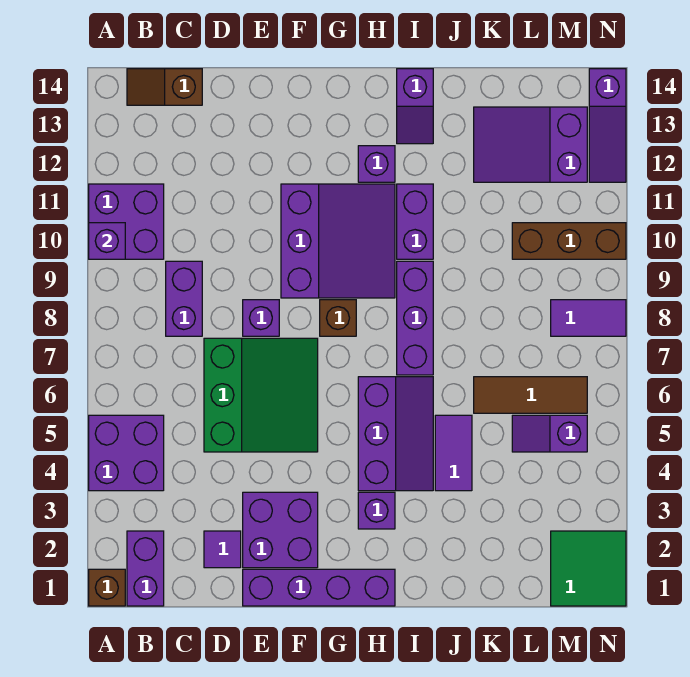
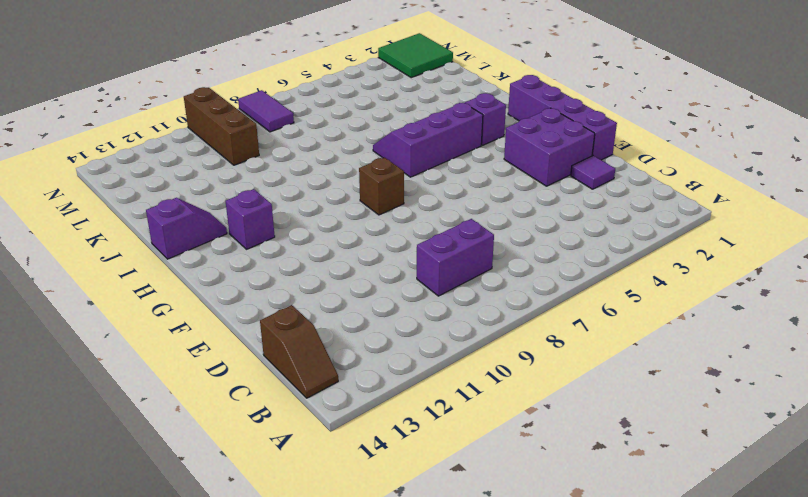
none -> brown 1x1 brick [89,569,125,606]
none -> purple 2x2 brick [89,415,164,491]
none -> purple 2x2 brick [89,184,164,259]

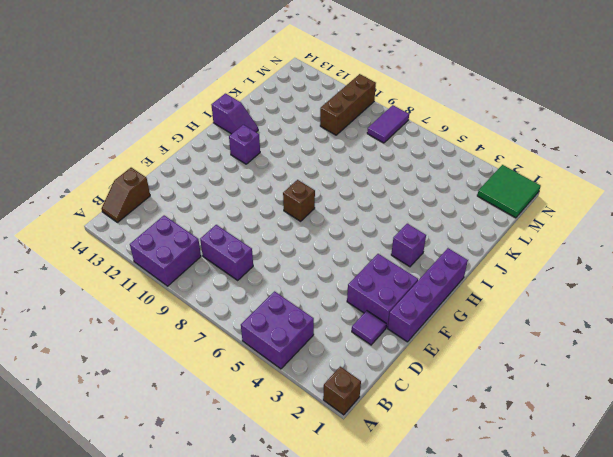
none -> purple 1x2 brick [127,531,164,606]
none -> green 3x3 slope [204,338,318,452]
none -> purple 1x1 brick [243,300,279,336]

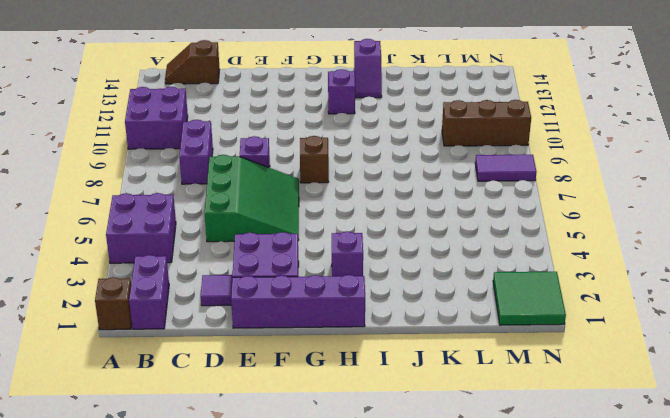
none -> purple 3x3 slope [281,184,395,298]
none -> purple 2x3 slope [358,377,433,491]
none -> purple 1x3 brick [397,261,433,375]

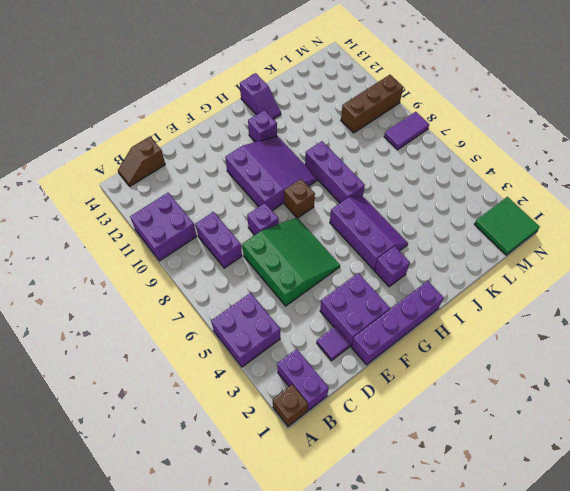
none -> purple 1x2 brick [397,184,433,259]
none -> purple 1x2 tile [435,415,472,491]
none -> brown 1x3 tile [474,377,587,413]

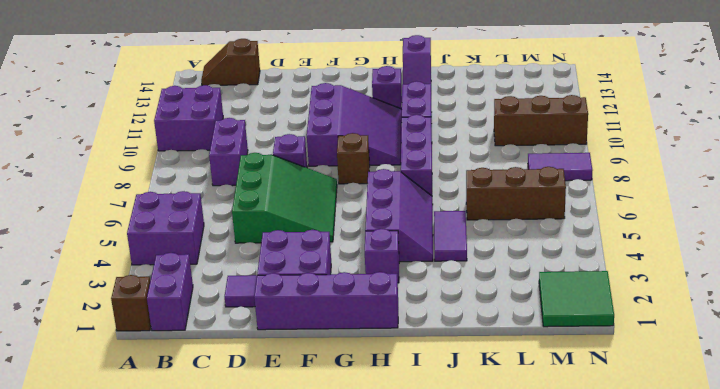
brown 1x3 brick [466,167,566,220] -> brown 1x3 tile [474,377,587,413]
none -> purple 2x3 slope [474,107,587,182]
none -> purple 1x2 slope [512,415,587,452]
none -> purple 1x3 slope [589,69,626,182]

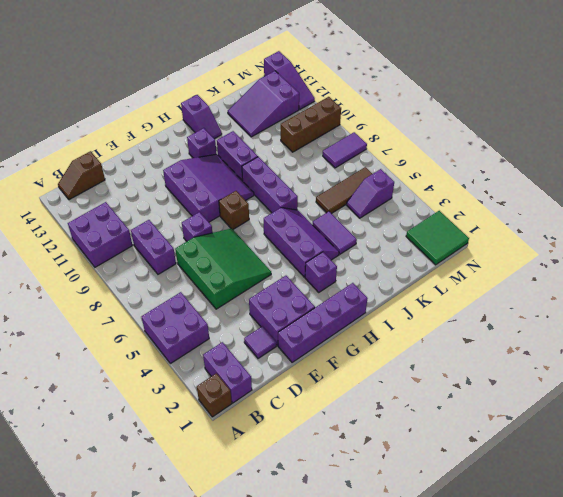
none -> purple 1x1 brick [89,223,125,259]

